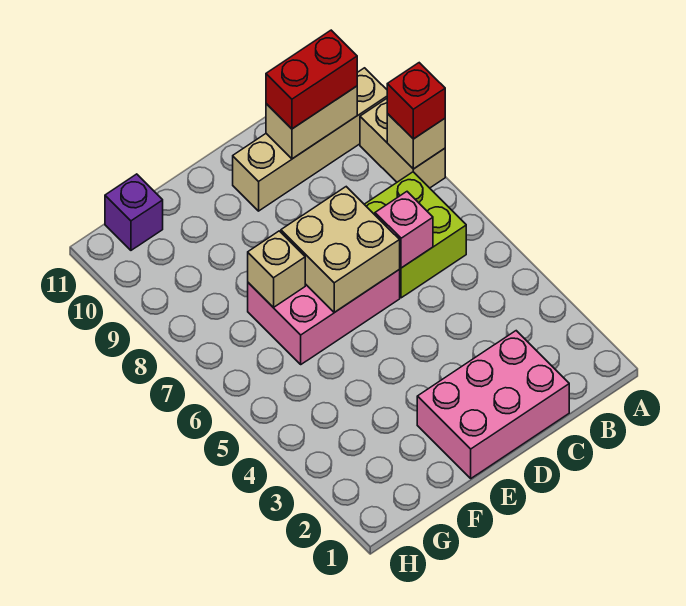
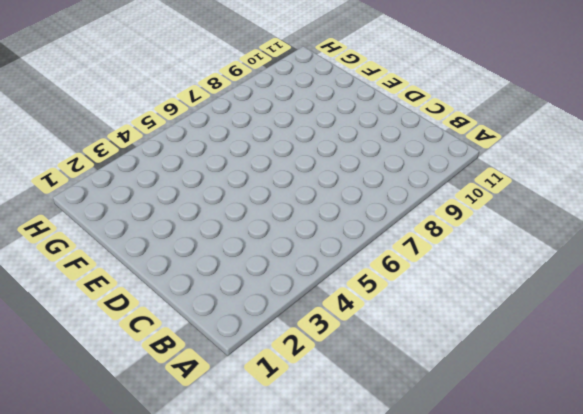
none -> tan 1x2 brick [360,99,445,188]
none -> tan 1x4 brick [233,68,387,211]
none -> lime 2x2 brick [364,172,466,298]

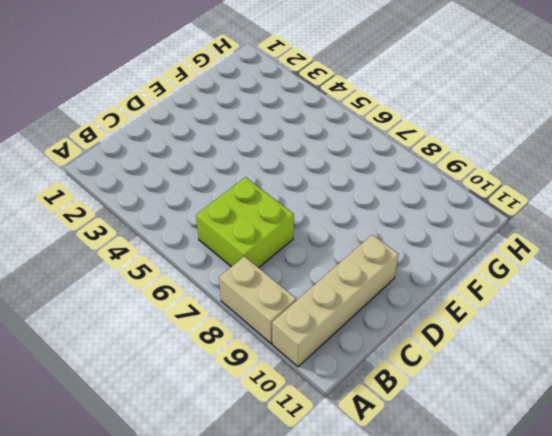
none -> pink 2x3 brick [417,331,569,478]
none -> pink 2x3 brick [248,269,400,364]
none -> purple 1x1 brick [105,174,163,250]

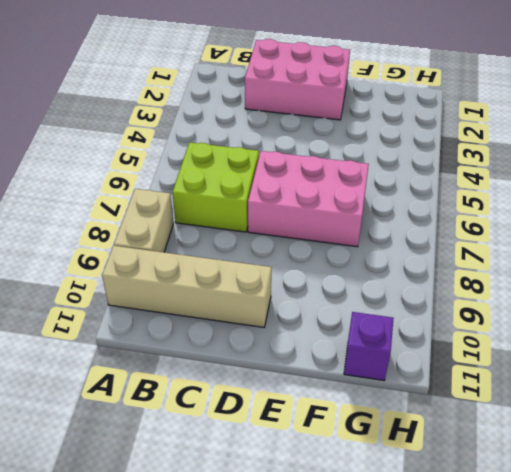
none -> tan 1x1 brick [387,114,445,169]
none -> tan 1x2 brick [266,86,357,159]
none -> pink 1x1 brick [375,192,433,268]

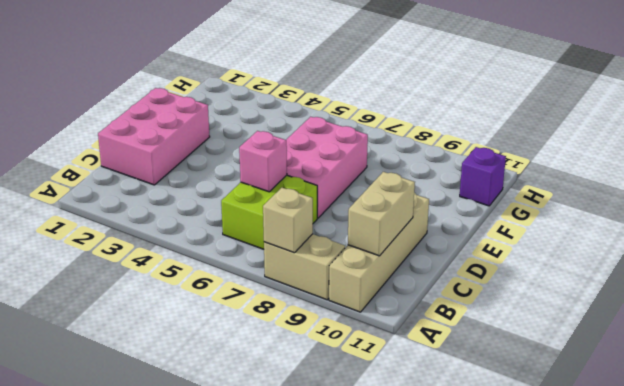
none -> tan 2x2 brick [281,187,400,312]
none -> tan 1x1 brick [248,231,305,307]
none -> red 1x1 brick [387,63,445,139]

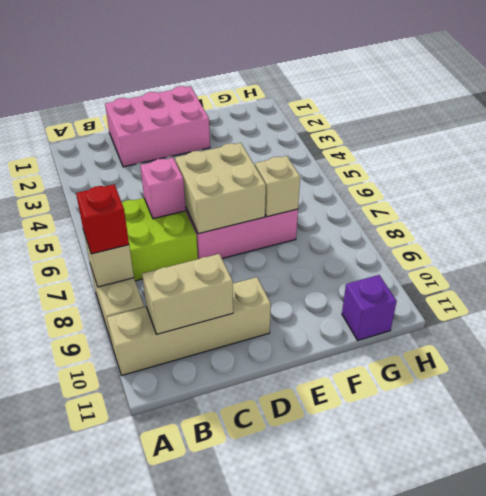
none -> red 1x2 brick [266,30,357,129]

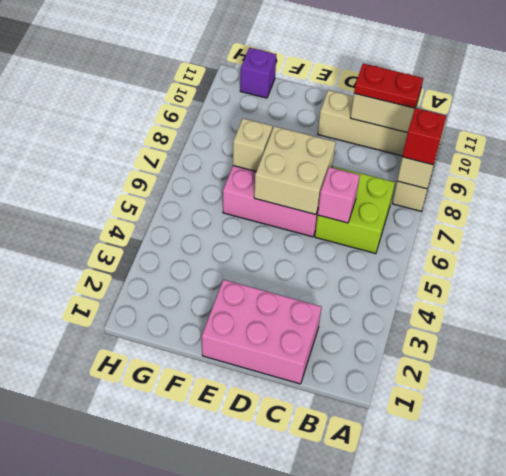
red 1x2 plate [354,63,423,108] -> red 1x2 brick [266,30,357,129]

